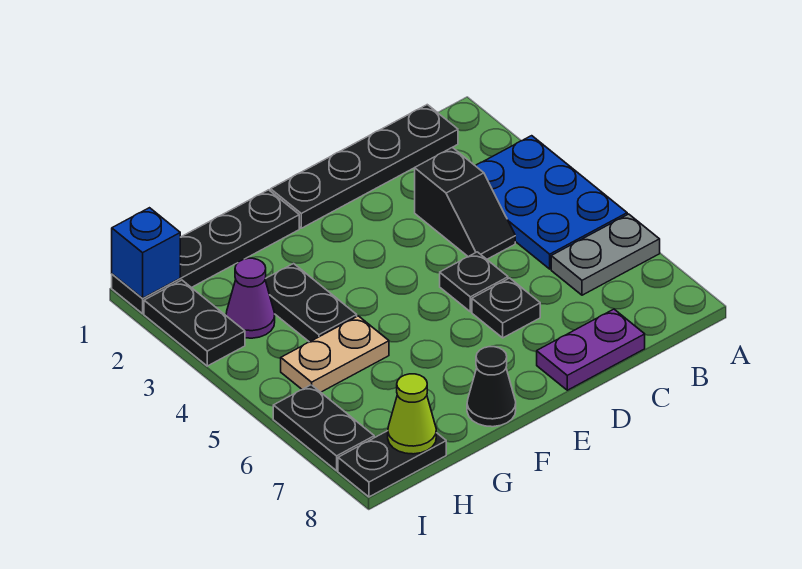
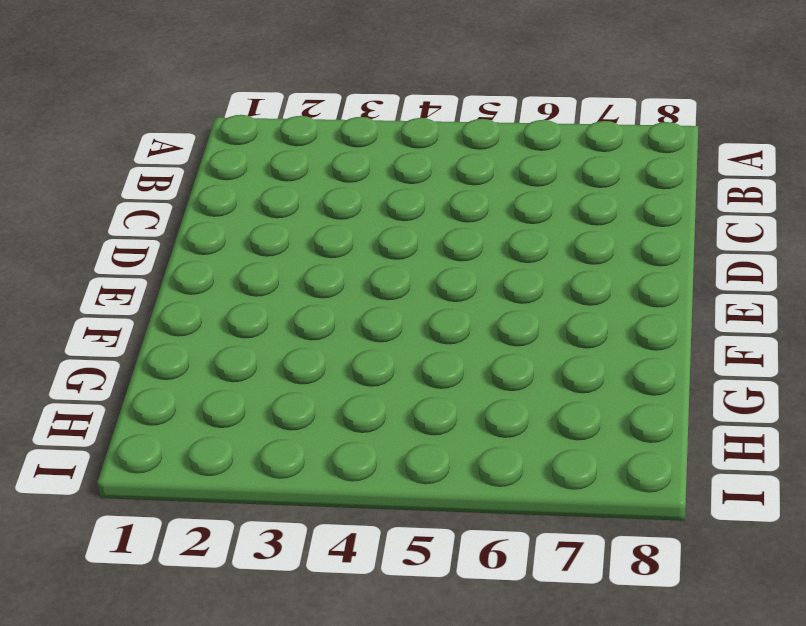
none -> blue 2x3 plate [476,136,627,269]
none -> grey 1x2 plate [551,214,660,295]
none -> black 1x4 plate [271,105,458,228]

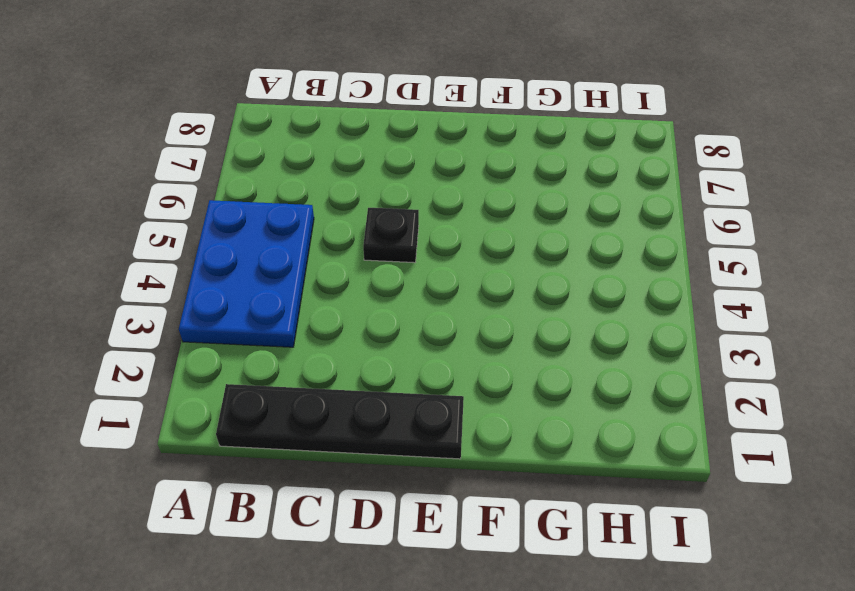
none -> grey 1x2 plate [551,214,660,295]
none -> black 1x2 slope [415,147,515,259]
none -> purple 1x2 plate [537,309,645,390]

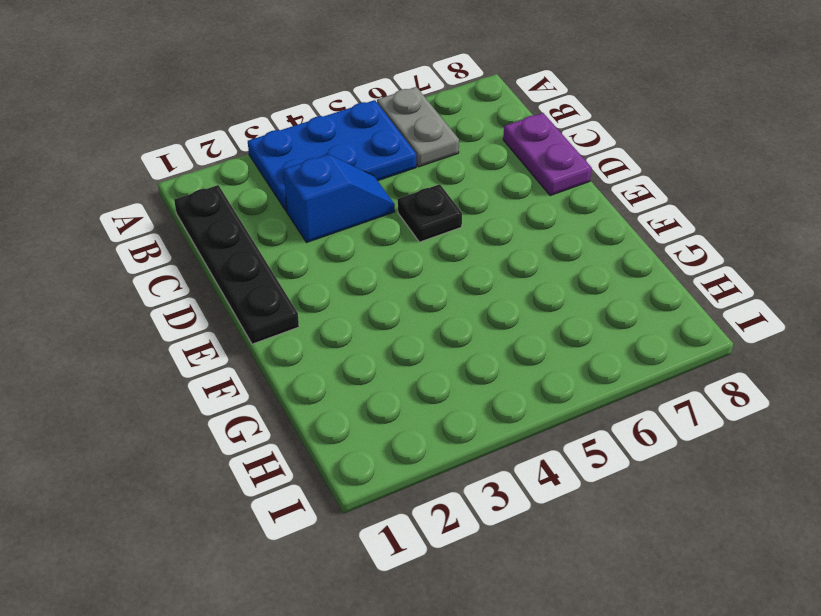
blue 1x2 slope [284,154,395,243] -> black 1x2 slope [415,147,515,259]
none -> black 1x1 plate [472,278,540,338]
none -> black 1x4 plate [112,190,299,314]
none -> black 1x1 cone [467,347,516,427]

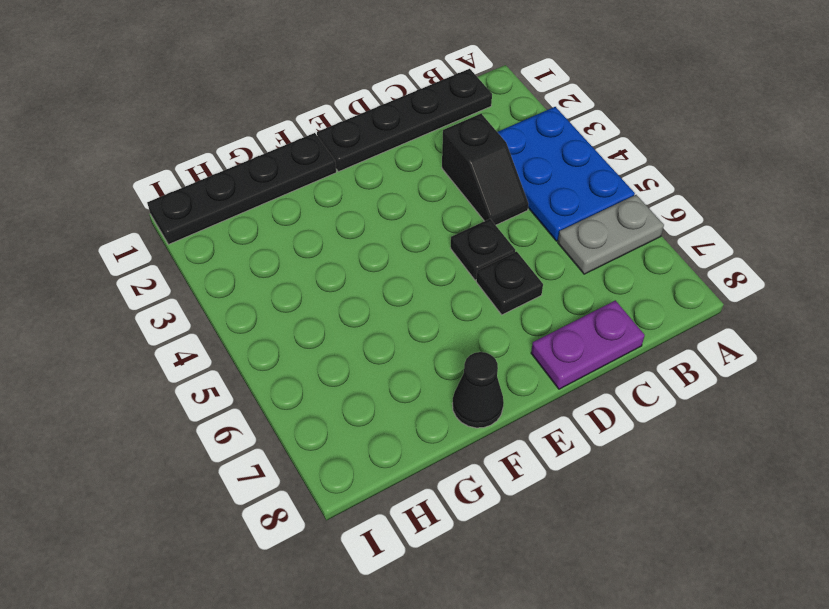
none -> black 1x2 plate [265,263,357,342]
none -> tan 1x2 plate [281,316,389,392]
none -> purple 1x1 cone [226,258,275,338]

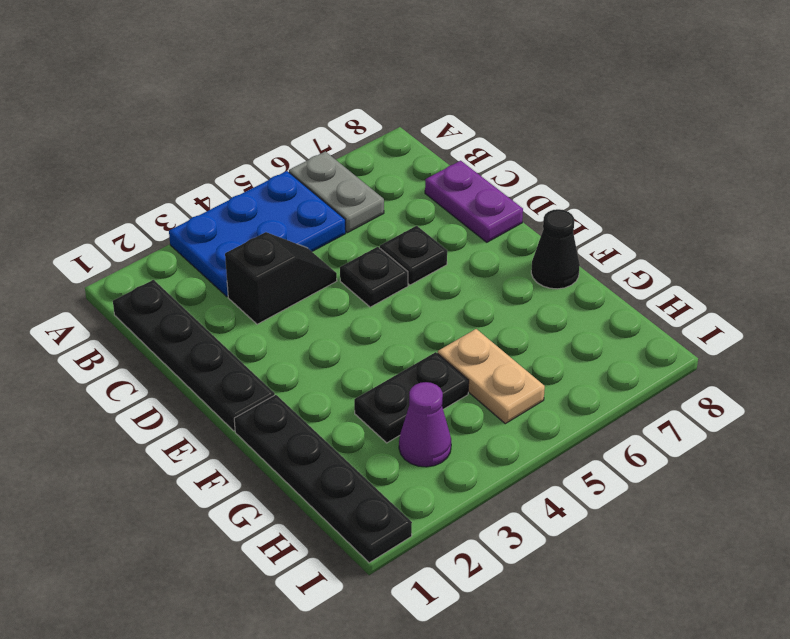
none -> black 1x2 plate [338,431,446,497]
none -> black 1x2 plate [144,280,245,366]
none -> black 1x2 plate [273,385,374,471]

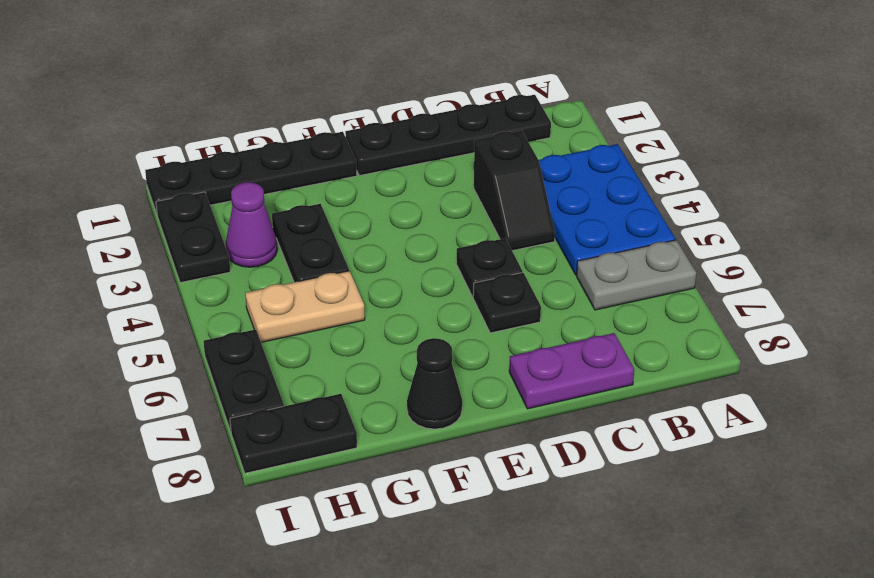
none -> lime 1x1 cone [388,374,436,454]
none -> blue 1x1 brick [112,208,180,298]

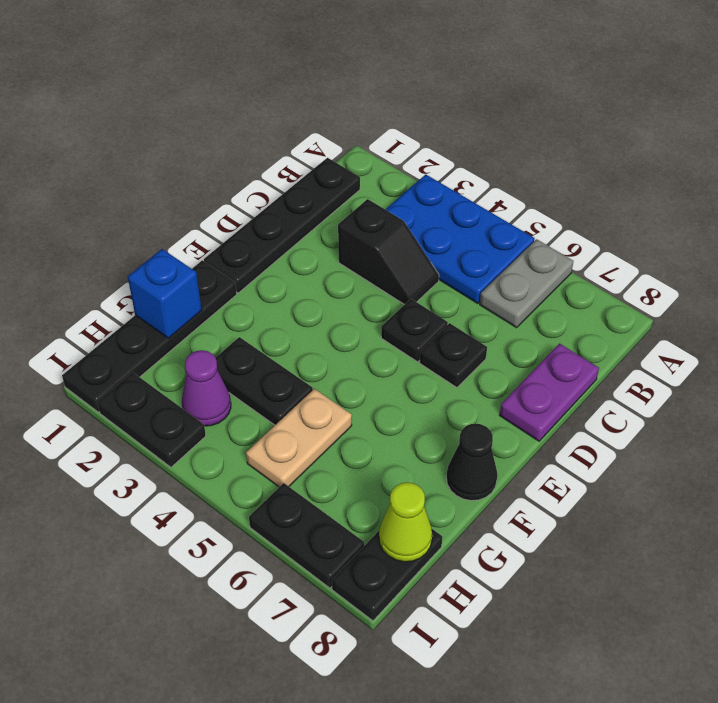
blue 1x1 brick [128,249,202,338] -> blue 1x1 brick moved to [112,208,180,298]

